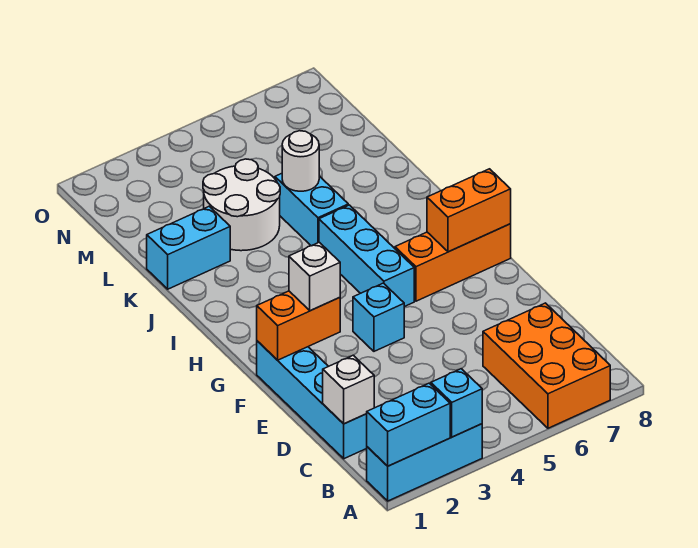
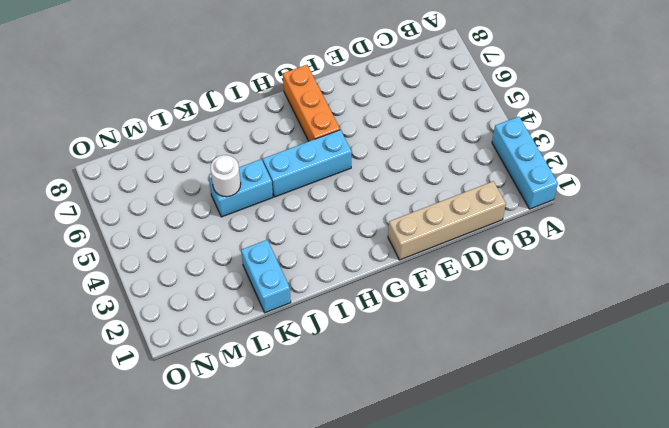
tan 1x4 brick [388,181,506,260] -> cyan 1x4 brick [257,341,367,459]
none -> orange 2x3 brick [483,303,610,428]
none -> cyan 1x1 brick [353,283,404,351]
none -> white 2x2 round brick [203,159,280,251]

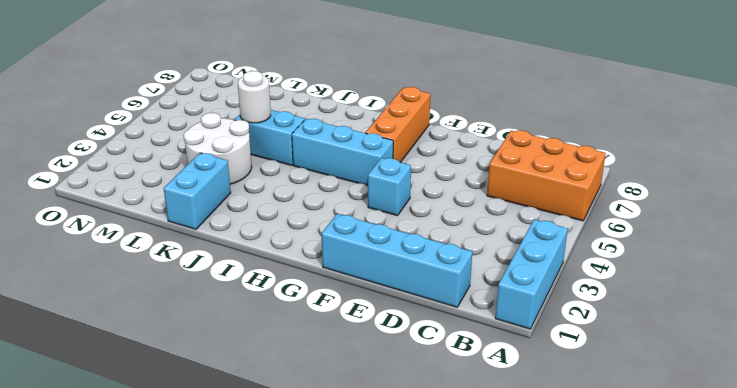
none -> cyan 1x2 brick [367,383,450,466]
none -> cyan 1x1 brick [431,369,482,437]
none -> white 1x1 brick [323,355,374,424]

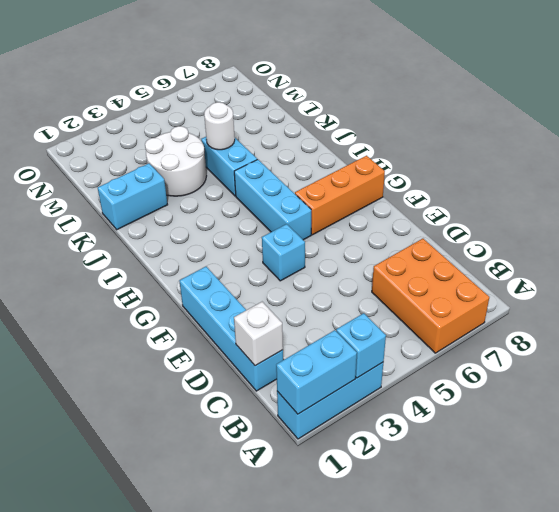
none -> orange 1x2 brick [257,291,340,360]
none -> orange 1x2 brick [427,169,511,252]
none -> white 1x1 brick [289,242,340,311]

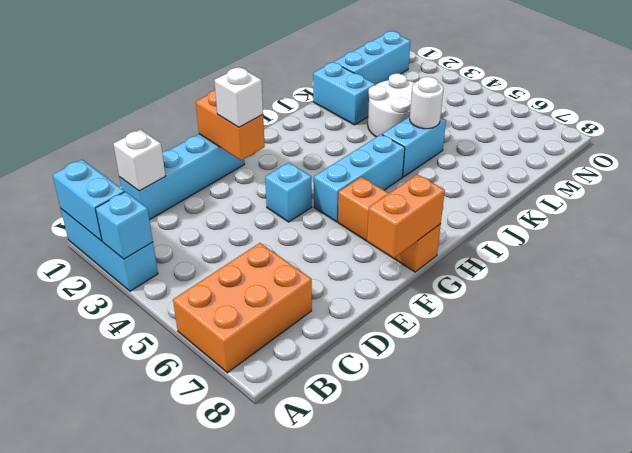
orange 1x2 brick [367,174,445,258] -> orange 1x2 brick turned to [427,169,511,252]
cyan 1x3 brick [334,31,411,85] -> none

